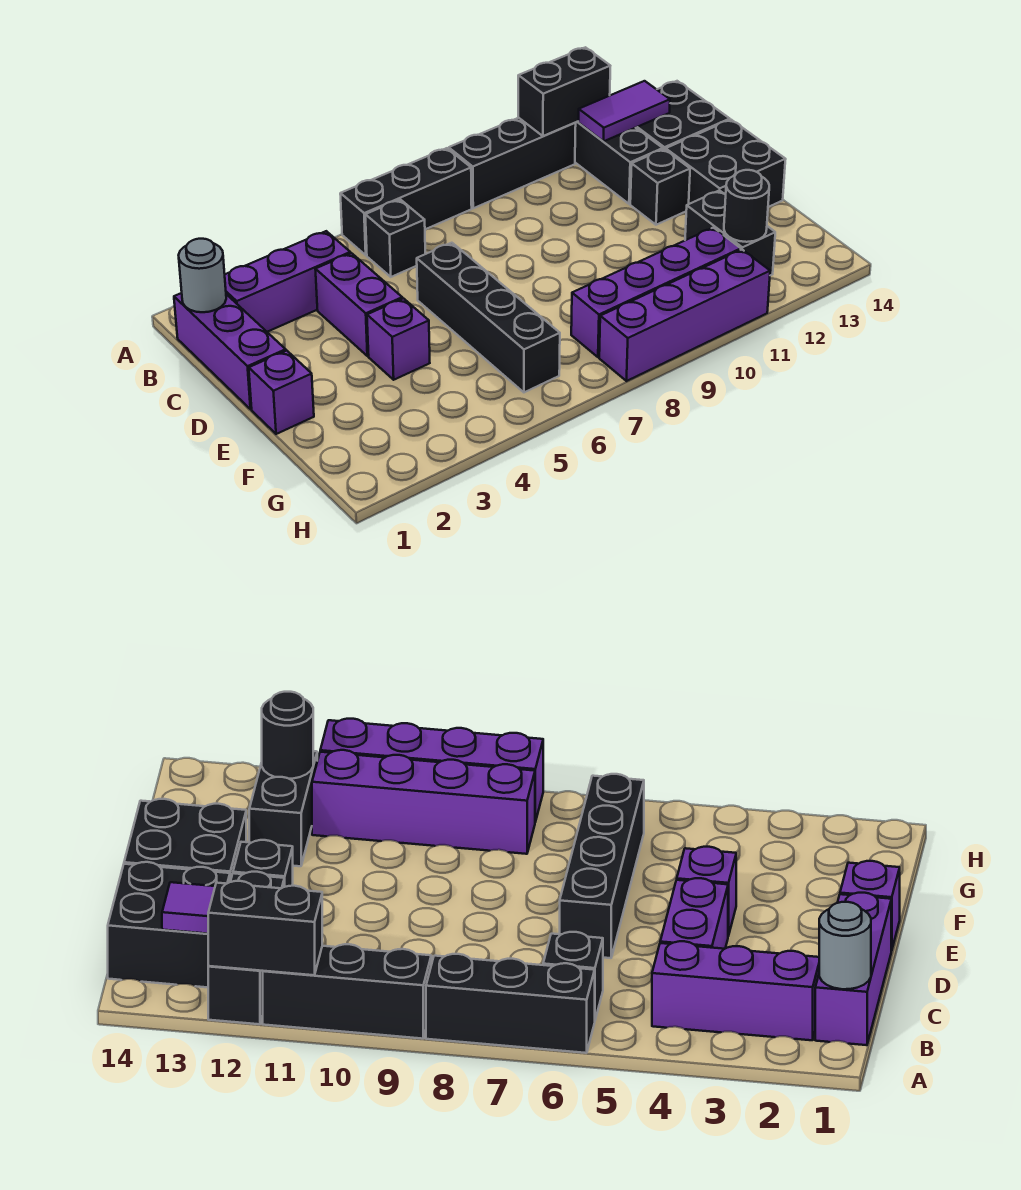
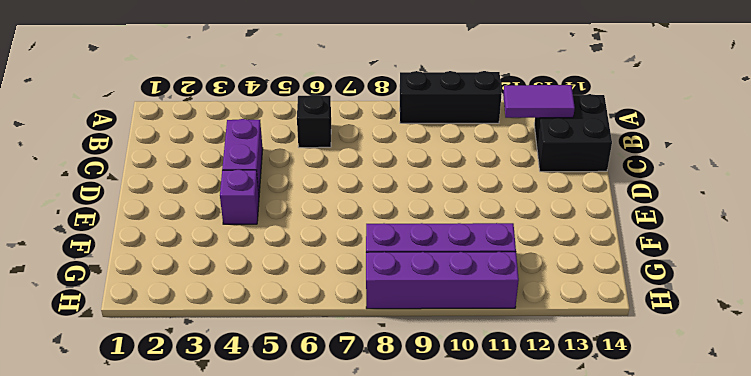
none -> black 1x3 brick [340,148,472,255]
none -> black 1x3 brick [575,122,663,204]
none -> purple 1x3 brick [174,293,286,409]

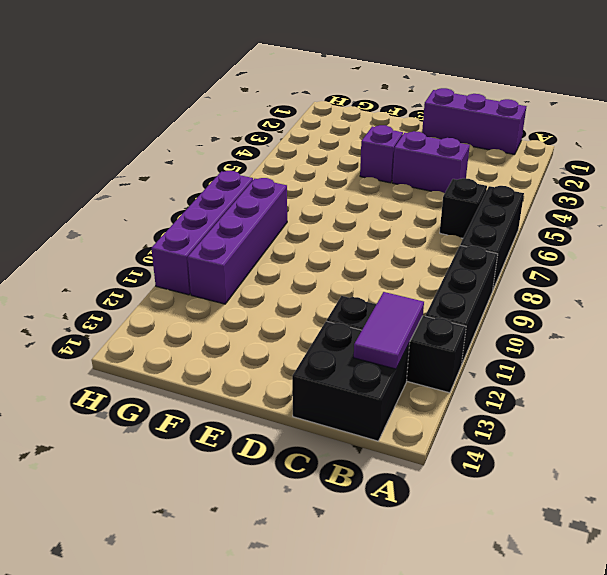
none -> purple 1x3 brick [225,231,350,332]
none -> black 1x4 brick [417,243,560,392]
none -> black 1x1 brick [630,149,690,225]

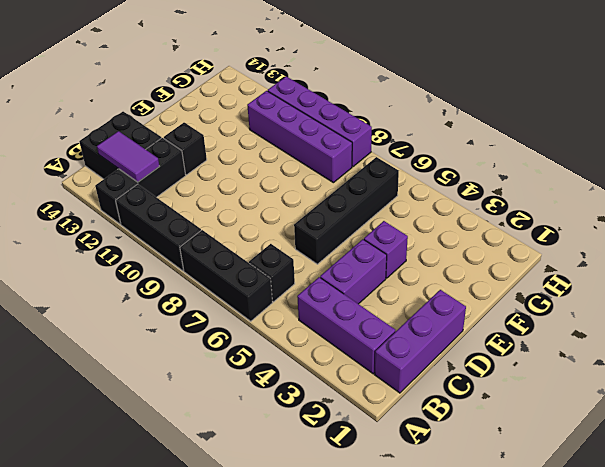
none -> black 2x2 brick [666,120,786,207]
none -> purple 1x1 brick [249,351,314,434]
none -> black 1x2 brick [685,190,775,275]

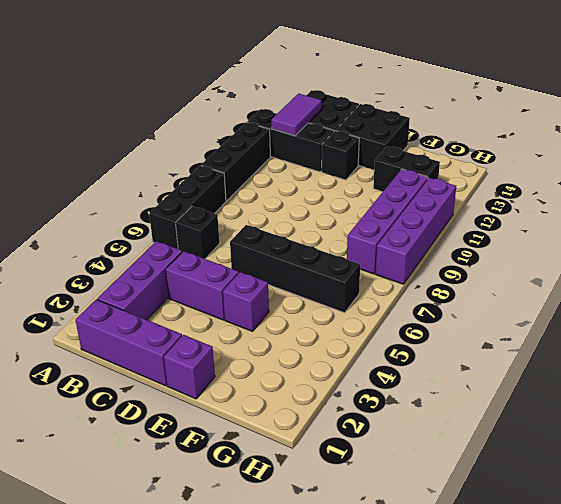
none -> black 1x2 brick [518,47,610,136]
none -> grey 1x1 round brick [179,239,226,312]
none -> black 1x1 round brick [724,170,769,242]

